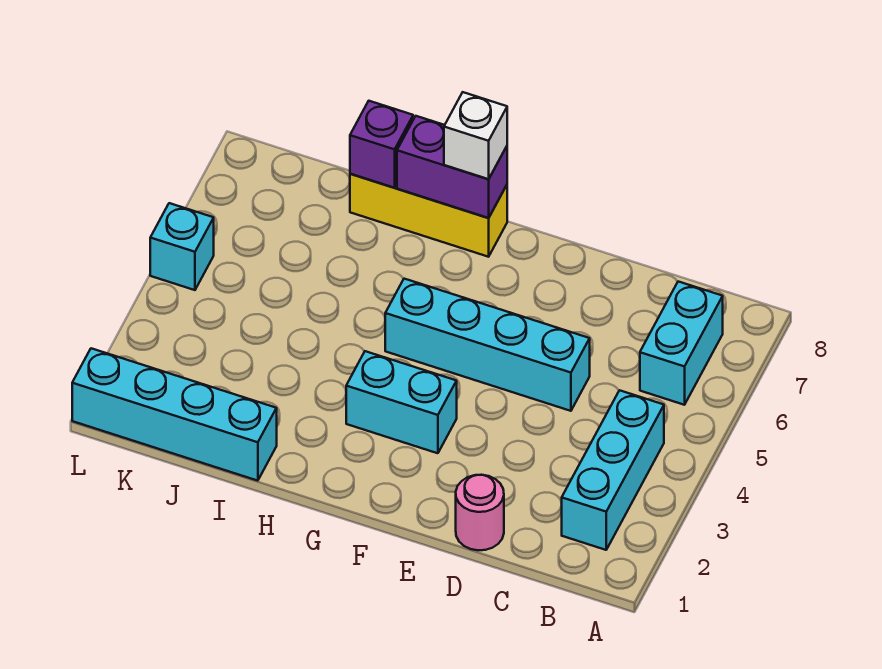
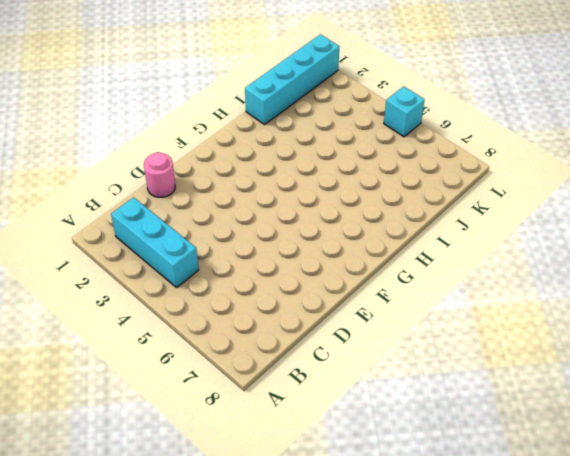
none -> cyan 1x2 brick [640,282,723,405]
none -> cyan 1x4 brick [385,279,590,411]

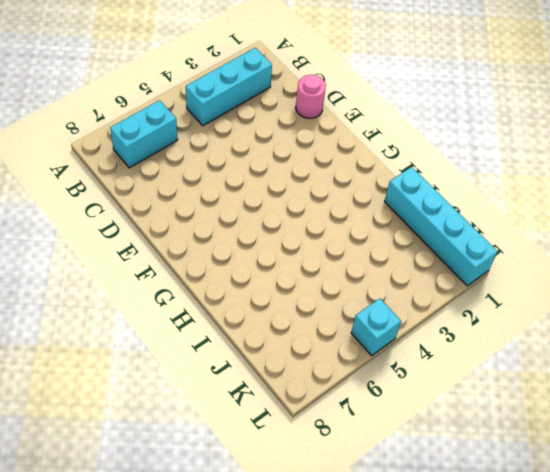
none -> cyan 1x4 brick [385,279,590,411]
none -> cyan 1x2 brick [346,351,457,453]

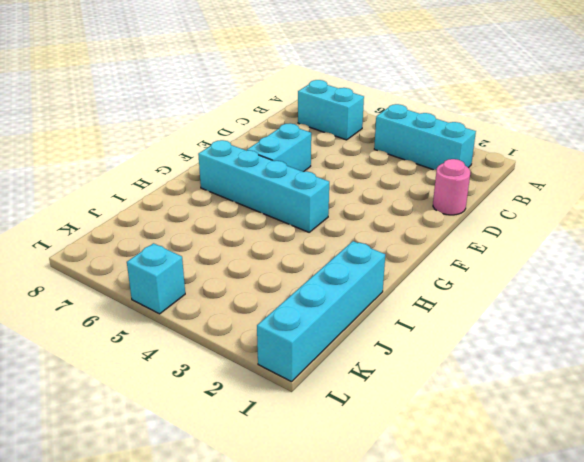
cyan 1x2 brick [247,123,311,172] -> cyan 1x2 brick moved to [346,351,457,453]
cyan 1x4 brick [198,140,329,232] -> cyan 1x4 brick turned to [385,279,590,411]
none -> yellow 1x3 brick [350,174,507,257]
none -> purple 1x2 brick [397,116,507,218]

